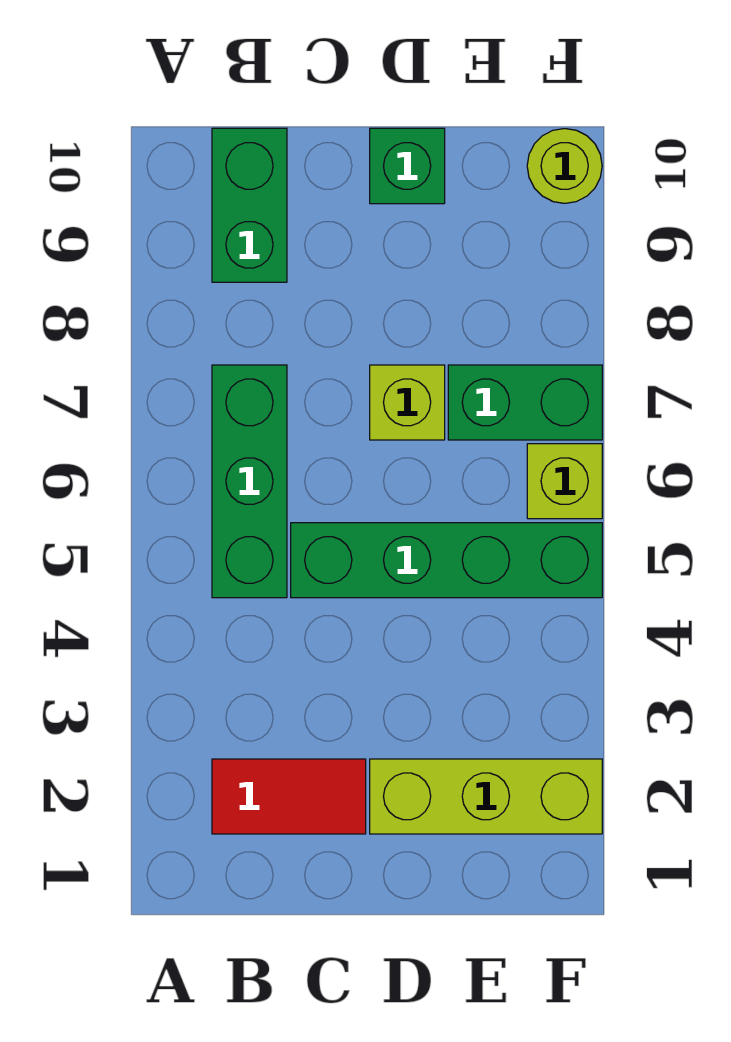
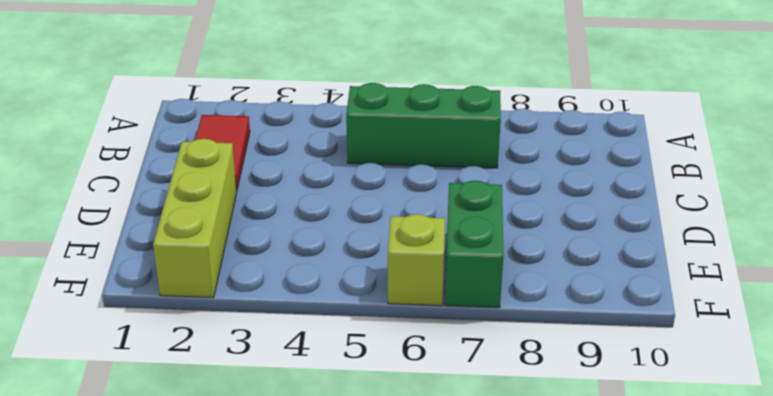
none -> green 1x2 brick [212,128,287,282]
none -> green 1x4 brick [291,523,602,598]

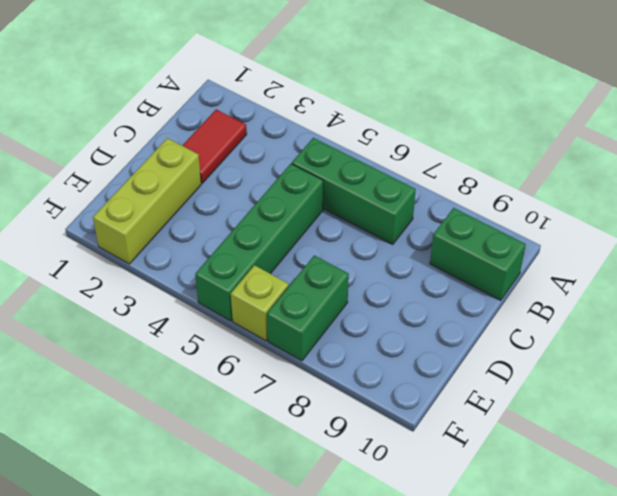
none -> lime 1x1 brick [370,365,445,440]
none -> green 1x1 brick [370,128,445,204]

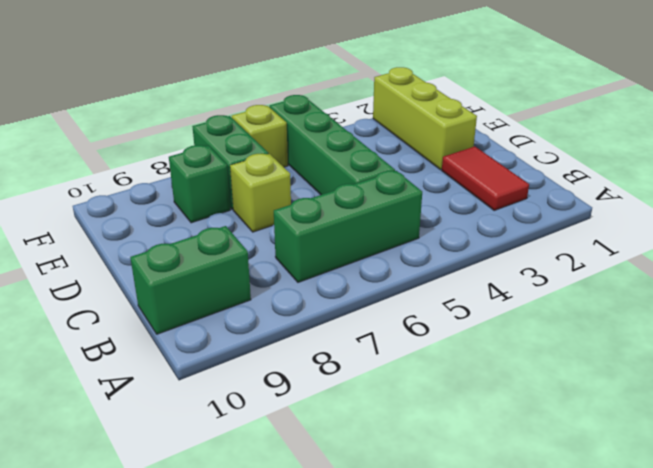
green 1x1 brick [169,145,230,223] -> green 1x1 brick moved to [370,128,445,204]
none -> lime 1x1 round brick [527,129,602,203]

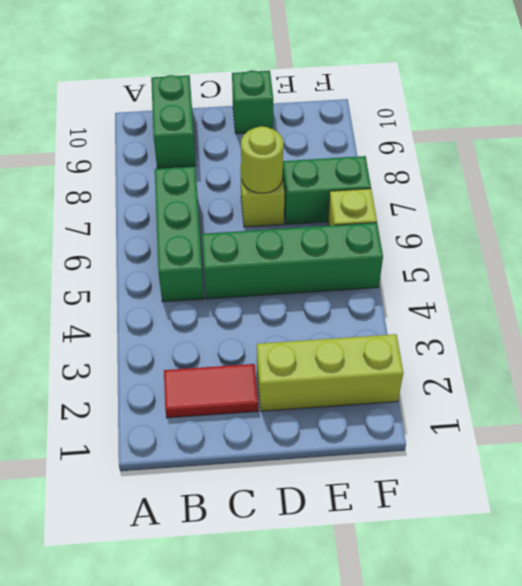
lime 1x1 round brick [241,126,283,193] -> lime 1x1 round brick moved to [527,129,602,203]

